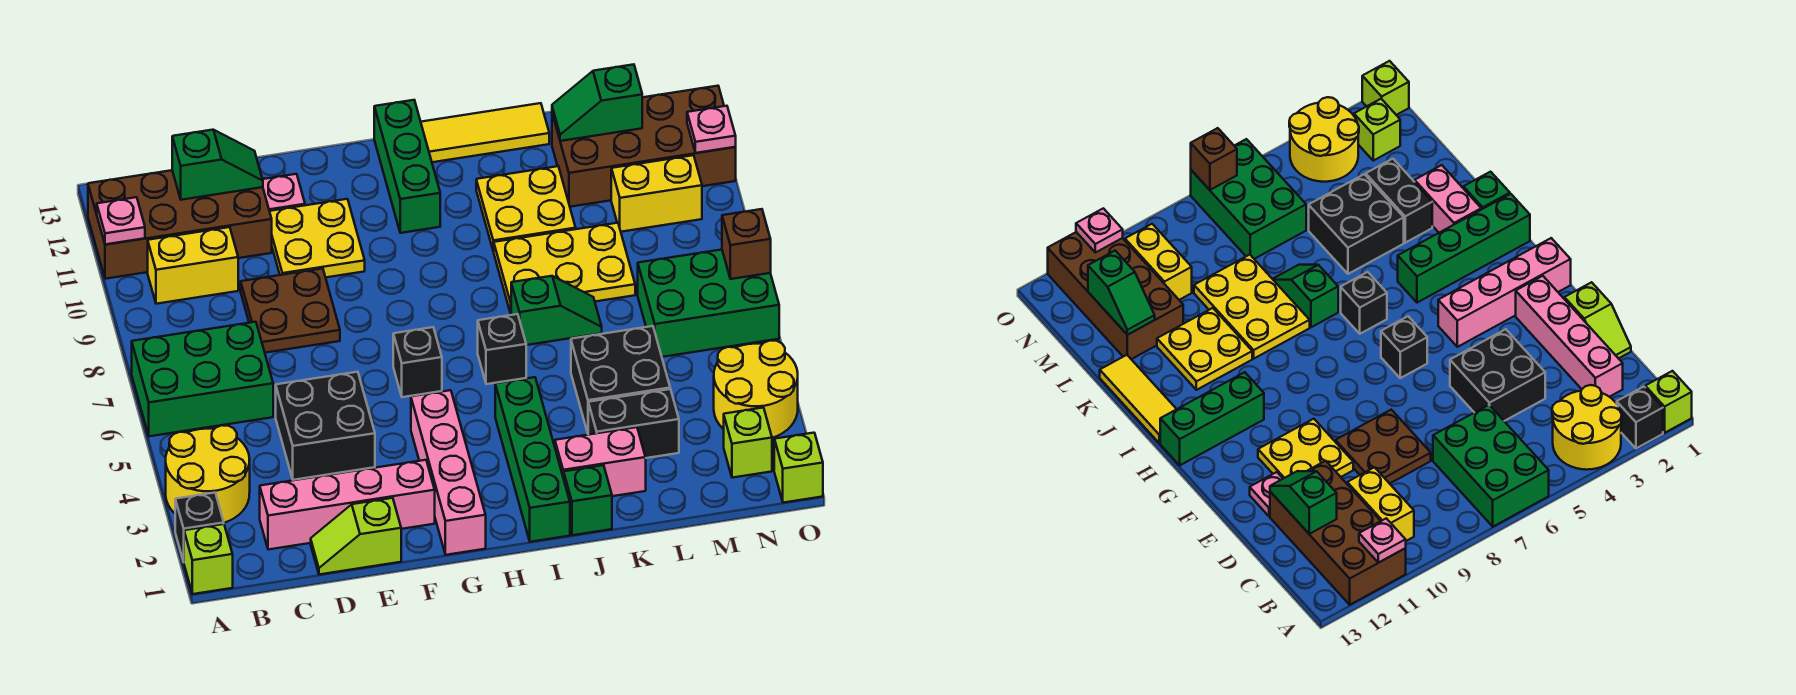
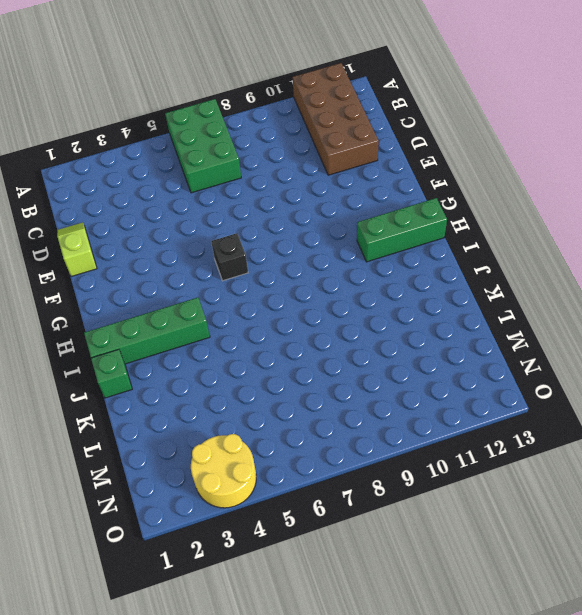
none -> lime 1x1 brick [184,524,233,594]
none -> black 1x1 brick [175,493,224,562]
none -> yellow 2x2 round brick [166,425,250,523]
none -> yellow 1x2 brick [148,227,238,304]

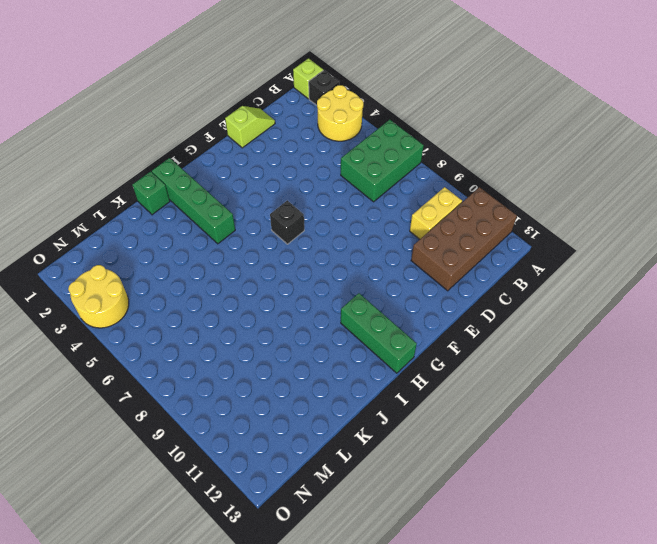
none -> pink 1x4 brick [260,460,435,550]
none -> black 2x2 brick [276,372,375,480]
none -> brown 2x2 plate [241,269,340,353]
none -> yellow 2x2 plate [270,199,365,277]

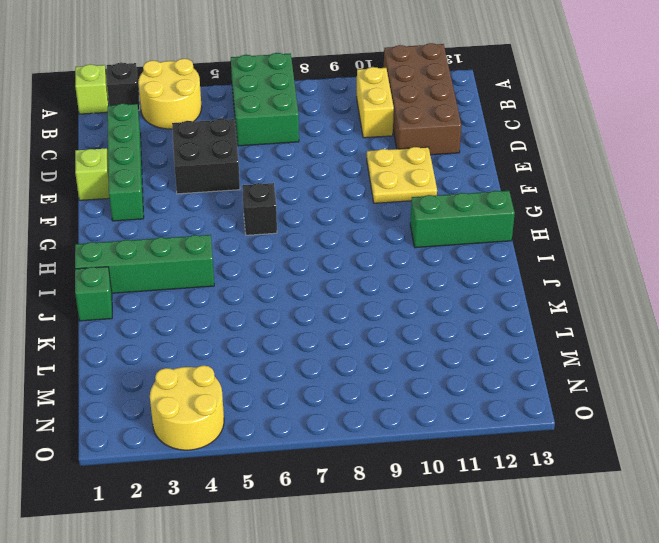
green 1x4 brick [107,104,144,221] -> pink 1x4 brick [260,460,435,550]
none -> brown 2x2 plate [241,269,340,353]
none -> pink 1x1 plate [263,174,305,211]
none -> pink 1x4 brick [411,390,486,555]
none -> black 1x1 brick [478,314,526,384]

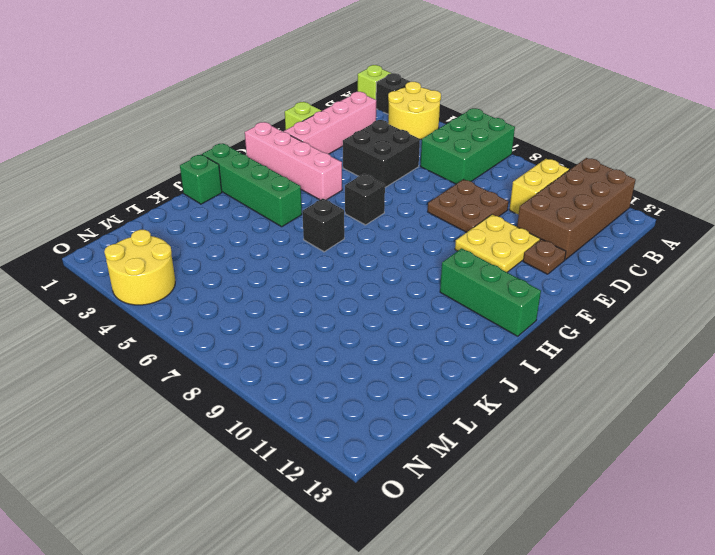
brown 1x1 plate [523,239,566,274] -> pink 1x1 plate [263,174,305,211]
none -> yellow 1x3 tile [421,103,549,162]
none -> pink 1x2 brick [555,427,646,496]
none -> green 1x2 slope [511,276,602,345]
none -> yellow 2x3 plate [494,223,635,313]

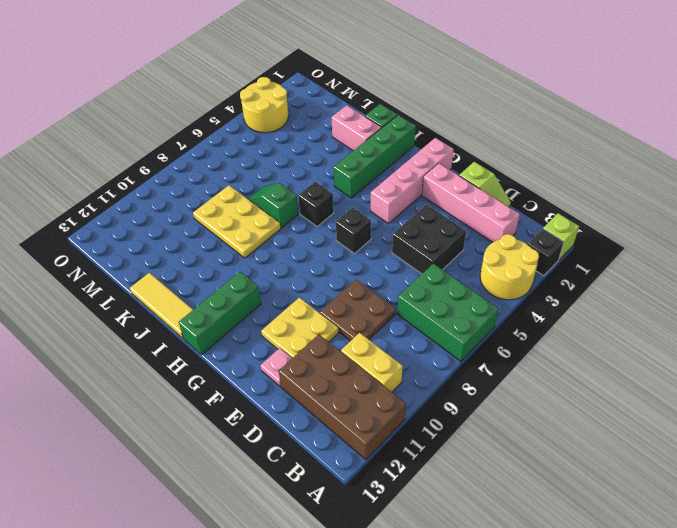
none -> yellow 2x2 plate [476,166,576,251]
none -> black 1x2 brick [588,389,679,458]
none -> black 2x2 brick [571,326,670,433]
none -> brown 2x4 brick [552,86,736,207]

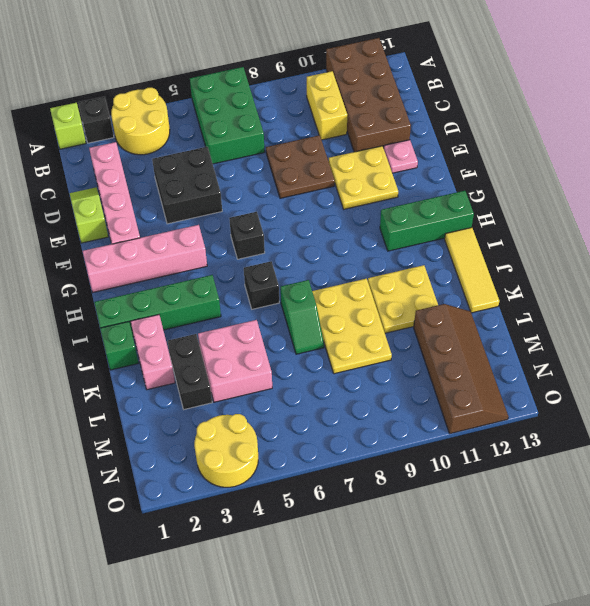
pink 2x2 brick [198,320,272,402] -> black 2x2 brick [571,326,670,433]
brown 2x4 slope [414,304,508,434] -> brown 2x4 brick [552,86,736,207]
none -> green 2x3 brick [638,250,779,357]
none -> yellow 1x2 brick [611,155,702,232]
none -> lime 1x1 brick [724,408,772,478]
none -> lime 1x1 brick [774,433,823,503]

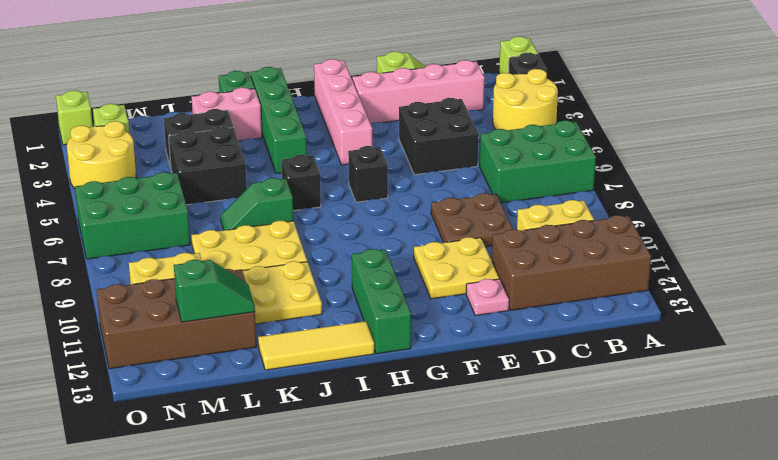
none -> pink 1x1 plate [97,197,145,245]
none -> green 1x2 slope [172,130,263,200]
none -> brown 1x1 brick [722,209,771,279]
none -> pink 1x1 plate [687,106,736,153]

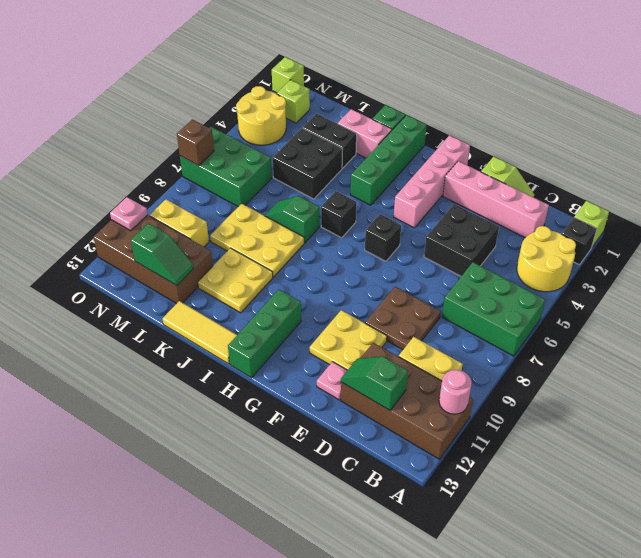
pink 1x1 round brick [439,370,472,414] -> pink 1x1 plate [97,197,145,245]

